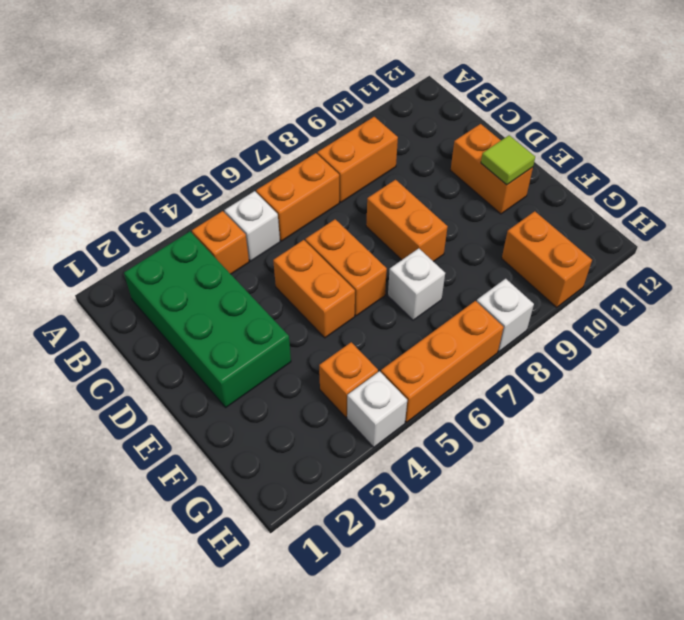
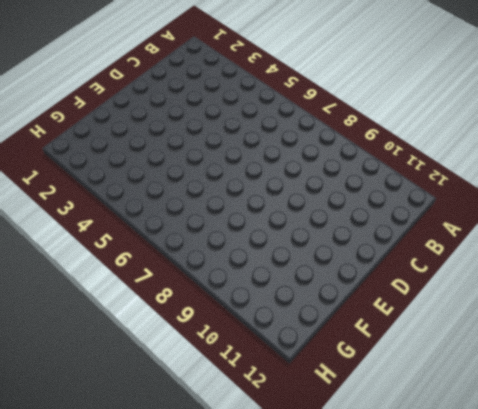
none -> green 2x4 brick [124,232,291,407]
none -> orange 1x1 brick [192,211,249,274]
none -> white 1x1 brick [224,191,280,261]

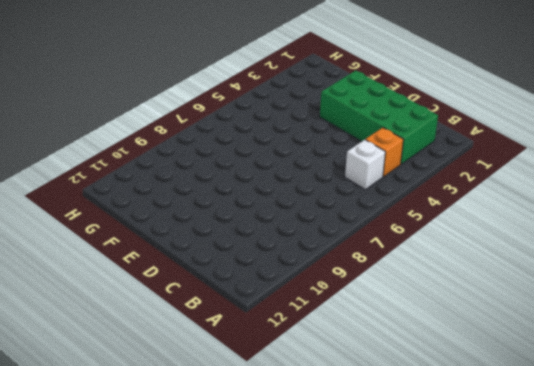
none -> orange 1x2 brick [256,153,339,241]
none -> orange 1x2 brick [317,117,398,202]
none -> orange 1x2 brick [273,240,355,338]

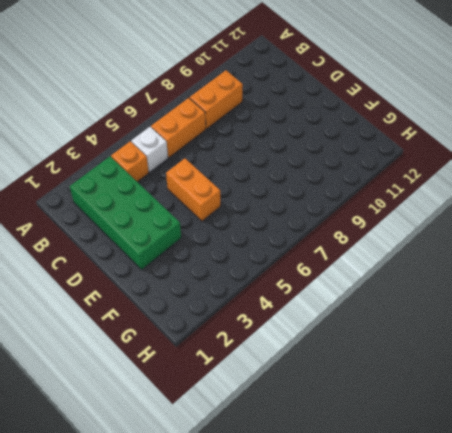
none -> orange 1x2 brick [305,219,387,316]
none -> orange 1x2 brick [366,180,448,262]
none -> orange 1x2 brick [451,124,533,214]

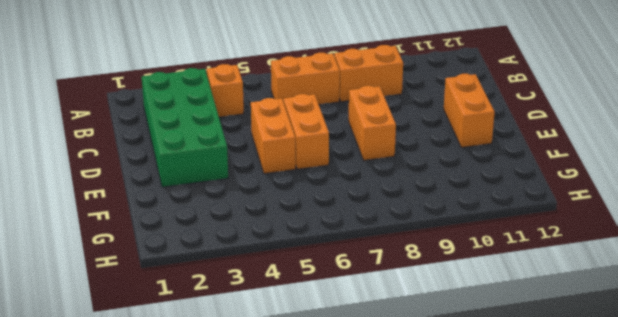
none -> white 1x1 brick [224,191,280,261]
none -> white 1x1 brick [388,248,445,320]
none -> orange 1x1 brick [319,342,378,417]

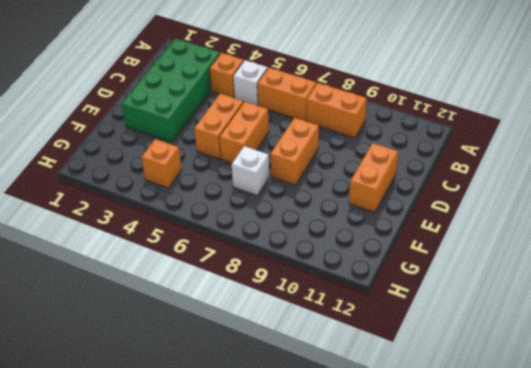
none -> orange 1x2 brick [502,211,592,307]
none -> white 1x1 brick [347,371,407,447]
none -> orange 1x3 brick [381,301,504,422]

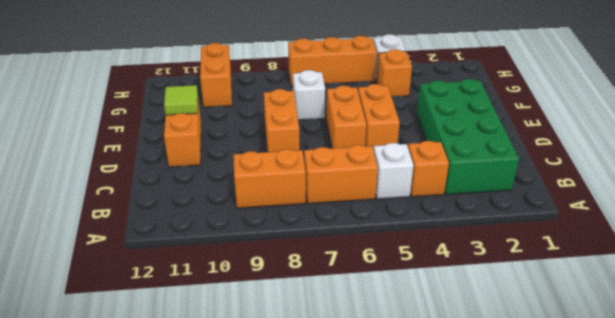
none -> white 1x1 brick [477,279,534,351]

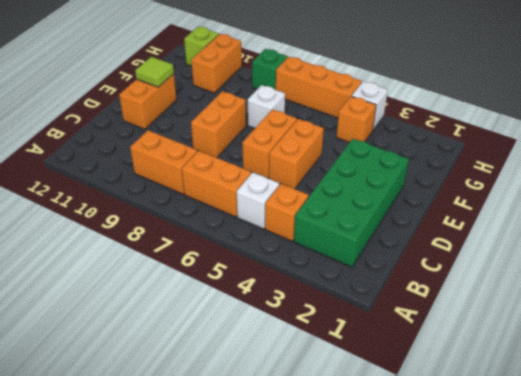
green 1x1 brick [252,49,288,90] -> white 1x1 brick [477,279,534,351]
lime 1x1 brick [184,27,219,66] -> none

